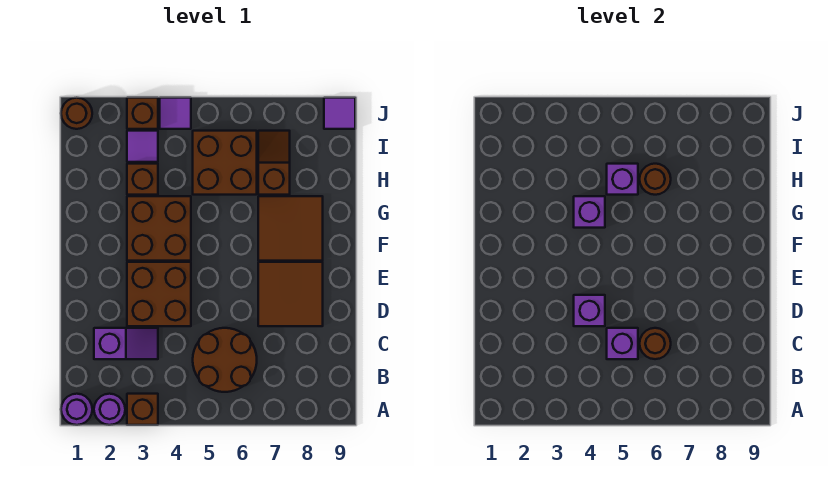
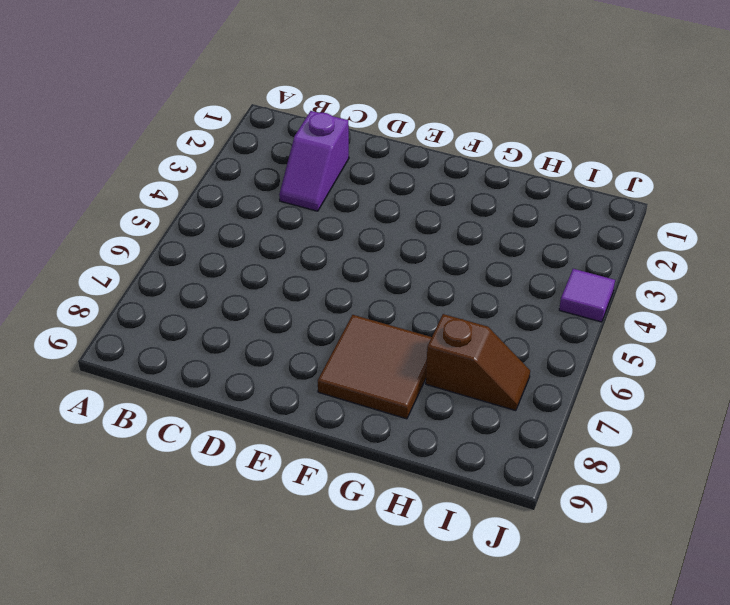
none -> purple 1x1 round brick [61,394,92,425]
none -> purple 1x1 round brick [94,394,125,425]
none -> brown 1x1 brick [127,394,158,425]

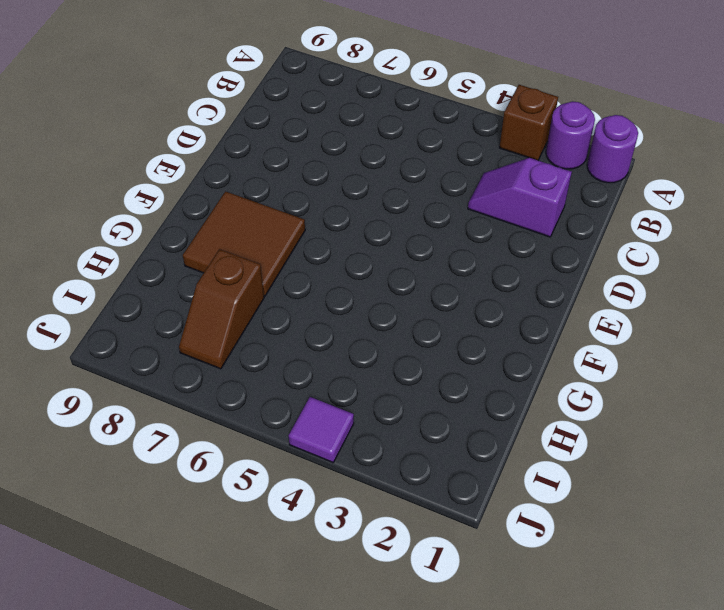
none -> brown 2x2 round brick [193,328,257,392]
none -> brown 2x2 brick [127,262,191,326]
none -> brown 2x2 tile [258,262,323,326]

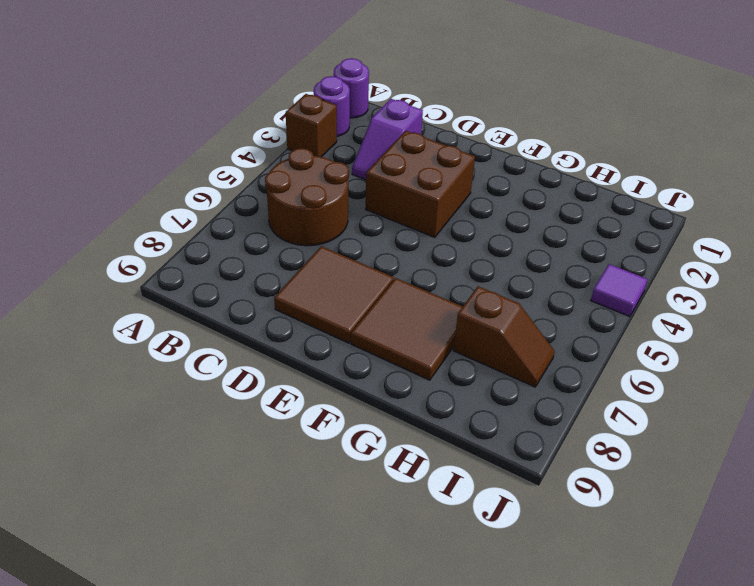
none -> brown 2x2 brick [127,196,191,261]
none -> brown 1x1 brick [127,164,158,195]
none -> brown 2x2 brick [193,131,257,195]

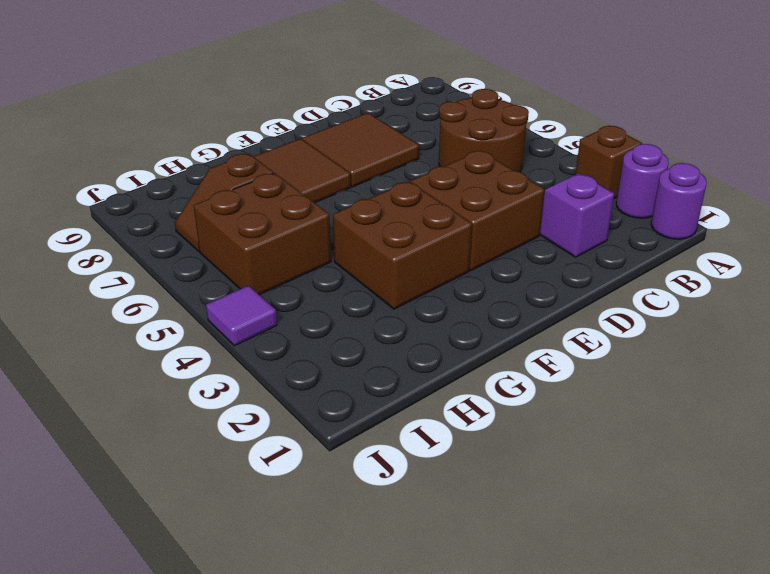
none -> brown 1x1 brick [127,164,158,195]
none -> purple 1x1 tile [127,131,158,162]
none -> brown 1x1 round brick [61,98,92,129]

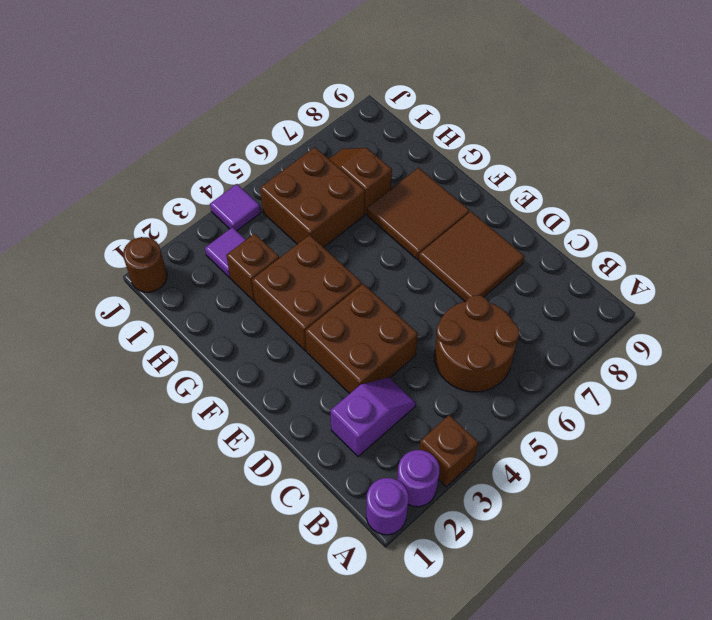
none -> brown 1x1 brick [127,98,158,129]
none -> purple 1x1 tile [324,98,355,129]
none -> purple 1x1 brick [607,328,638,359]

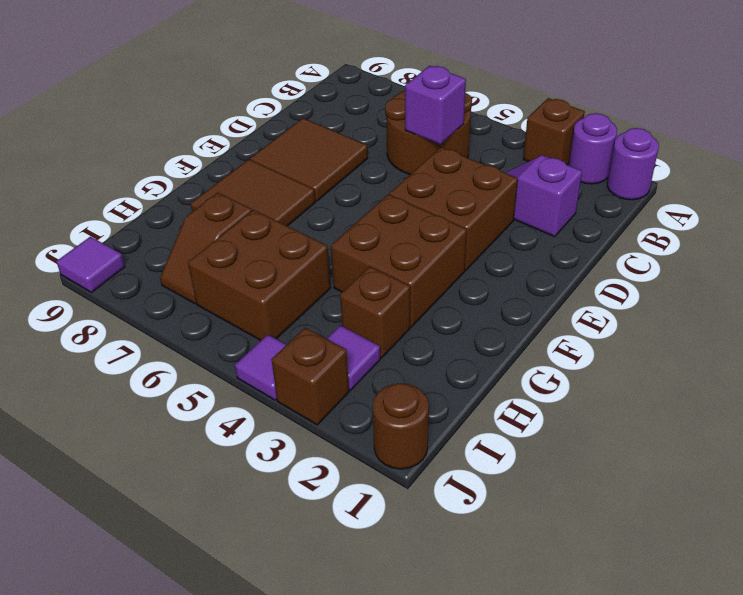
none -> brown 1x1 round brick [640,328,671,359]
none -> purple 1x1 brick [574,295,605,326]
none -> purple 1x1 brick [574,196,605,228]

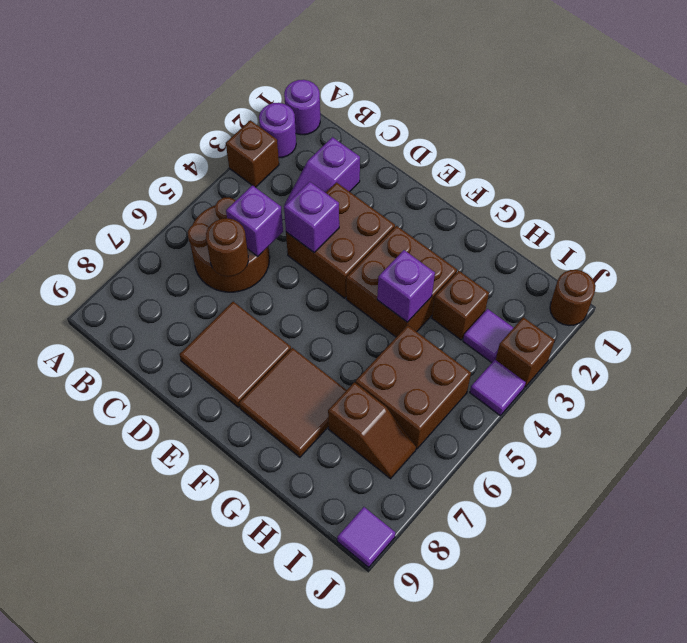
none -> purple 1x1 brick [607,164,638,195]
none -> brown 1x1 round brick [640,164,671,195]

